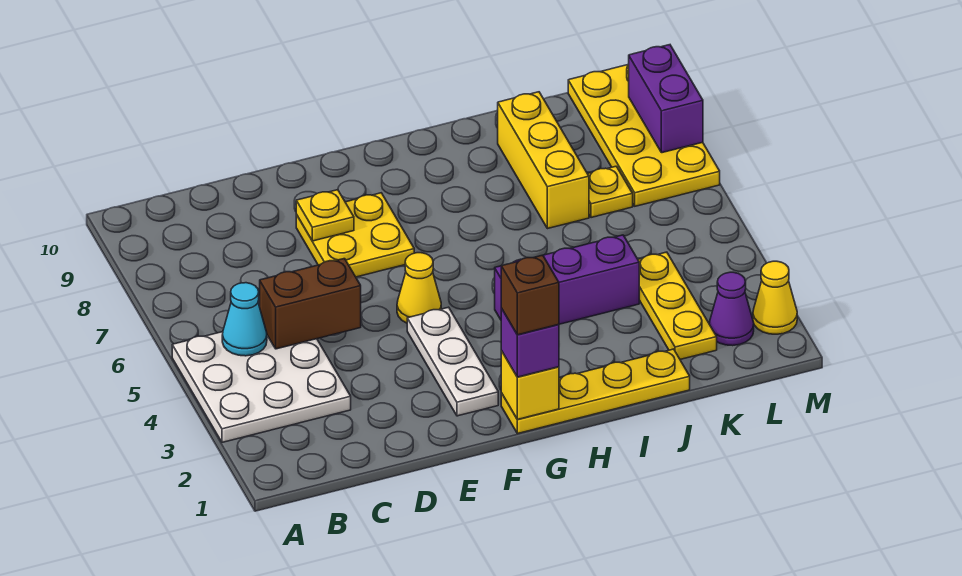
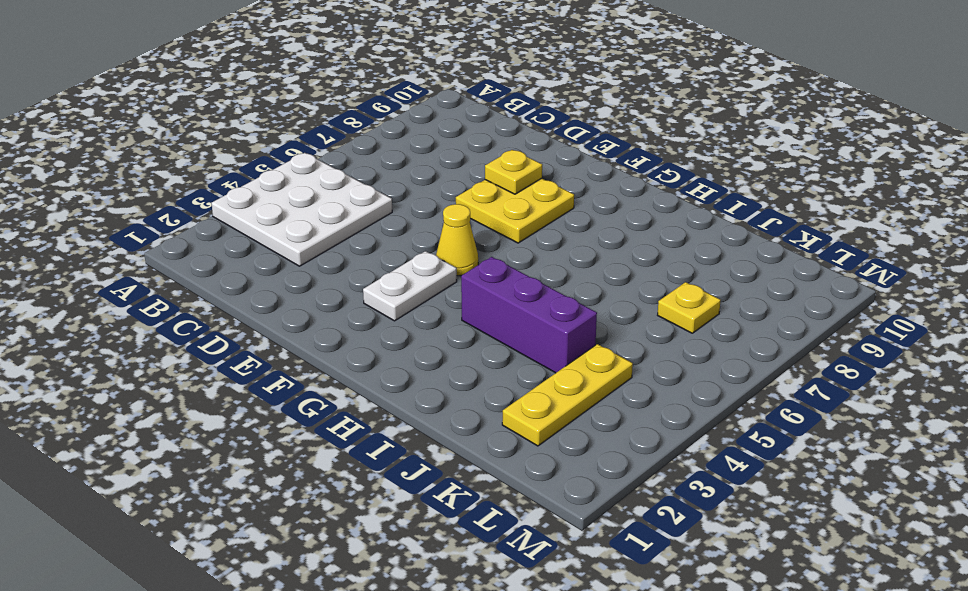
white 1x2 plate [363,251,457,321] -> white 1x3 plate [407,307,498,416]
none -> yellow 1x4 plate [501,349,690,434]
none -> yellow 1x3 brick [498,92,589,229]
none -> purple 1x1 cone [709,272,754,346]

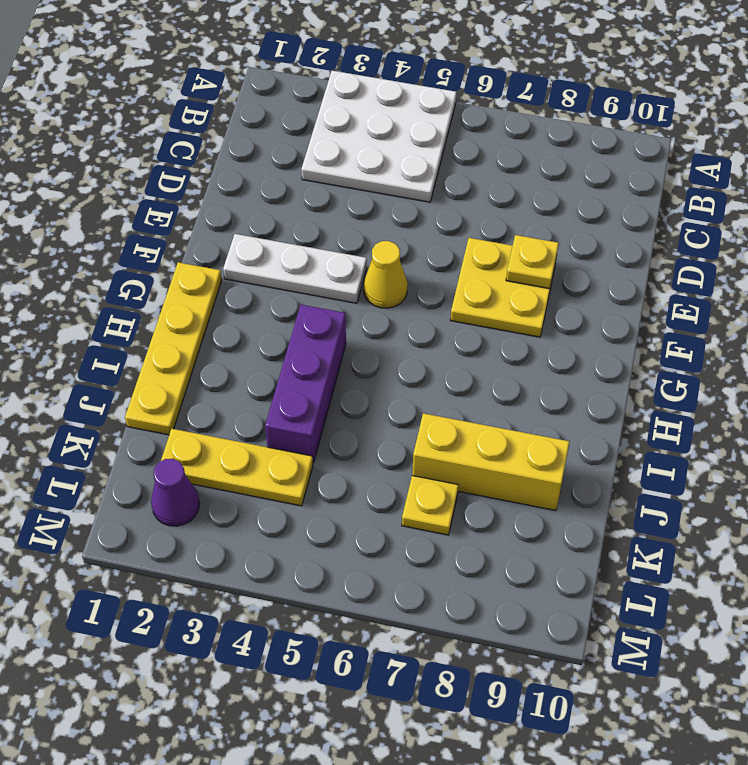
none -> yellow 2x4 plate [568,64,720,206]
none -> yellow 1x1 cone [753,261,797,334]
none -> cyan 1x1 cone [222,283,267,356]

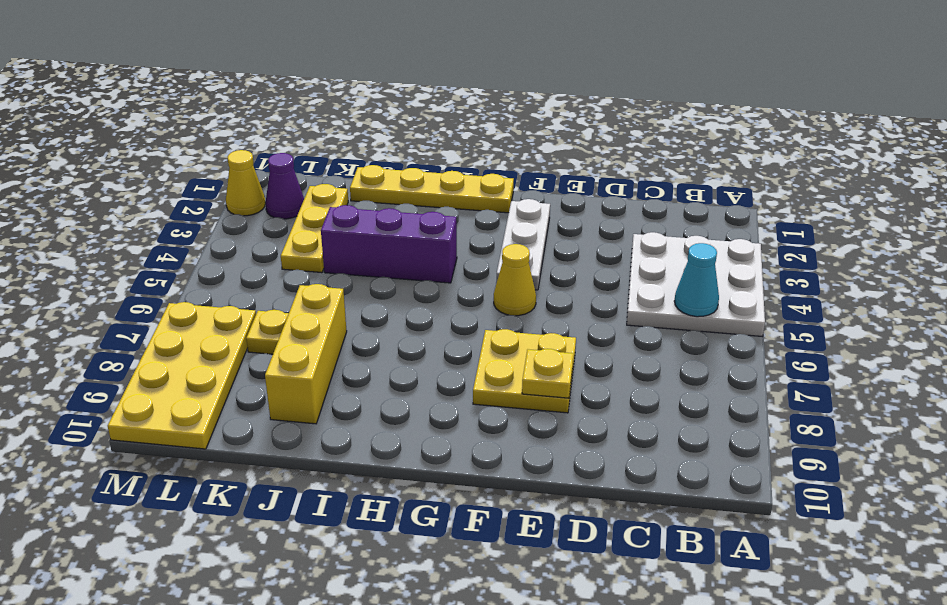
none -> brown 1x2 brick [260,259,361,349]
none -> yellow 1x1 brick [501,351,559,419]
none -> purple 1x2 brick [629,45,703,153]

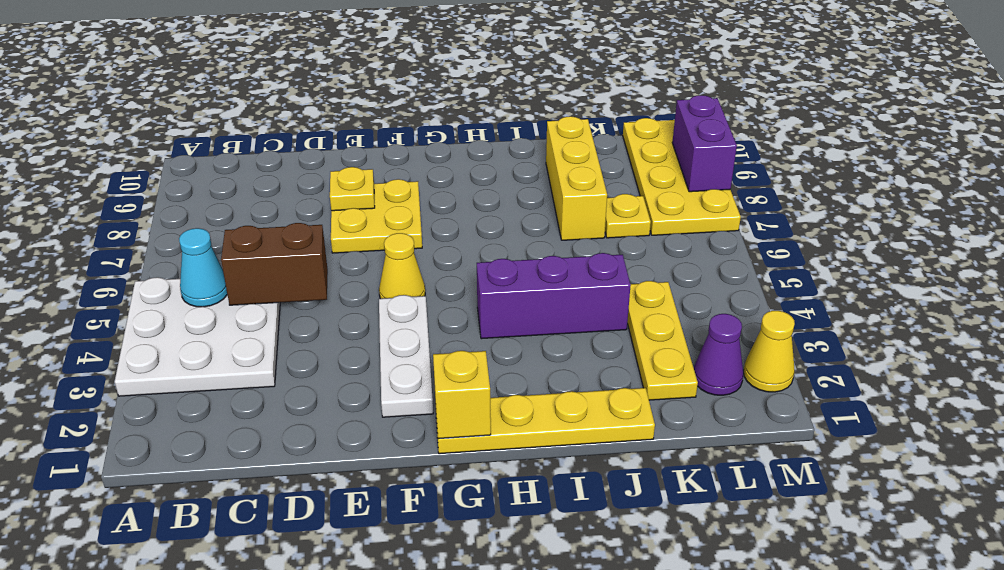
none -> purple 1x1 brick [501,308,559,377]
none -> brown 1x1 brick [501,255,559,335]

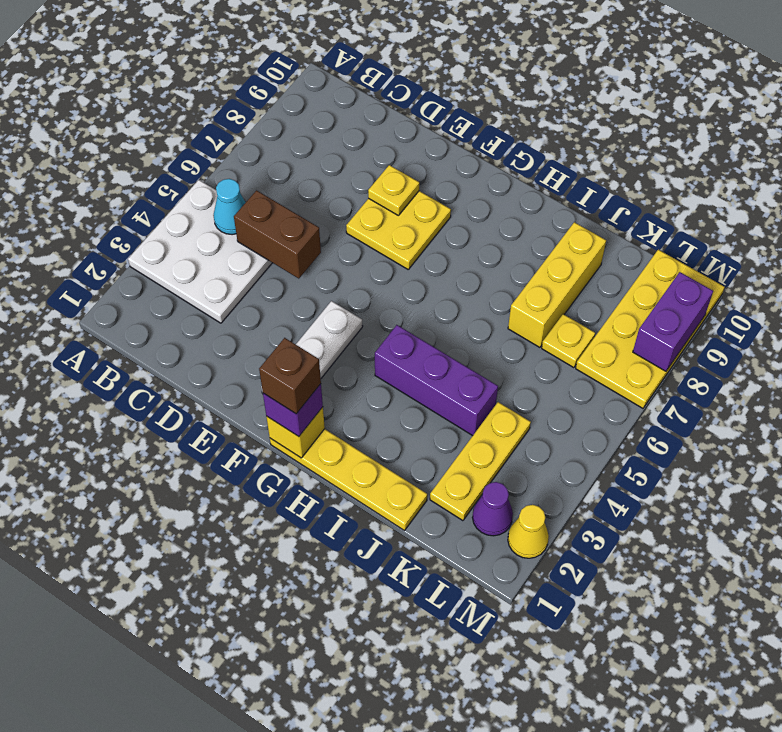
none -> yellow 1x1 cone [397,253,441,323]

